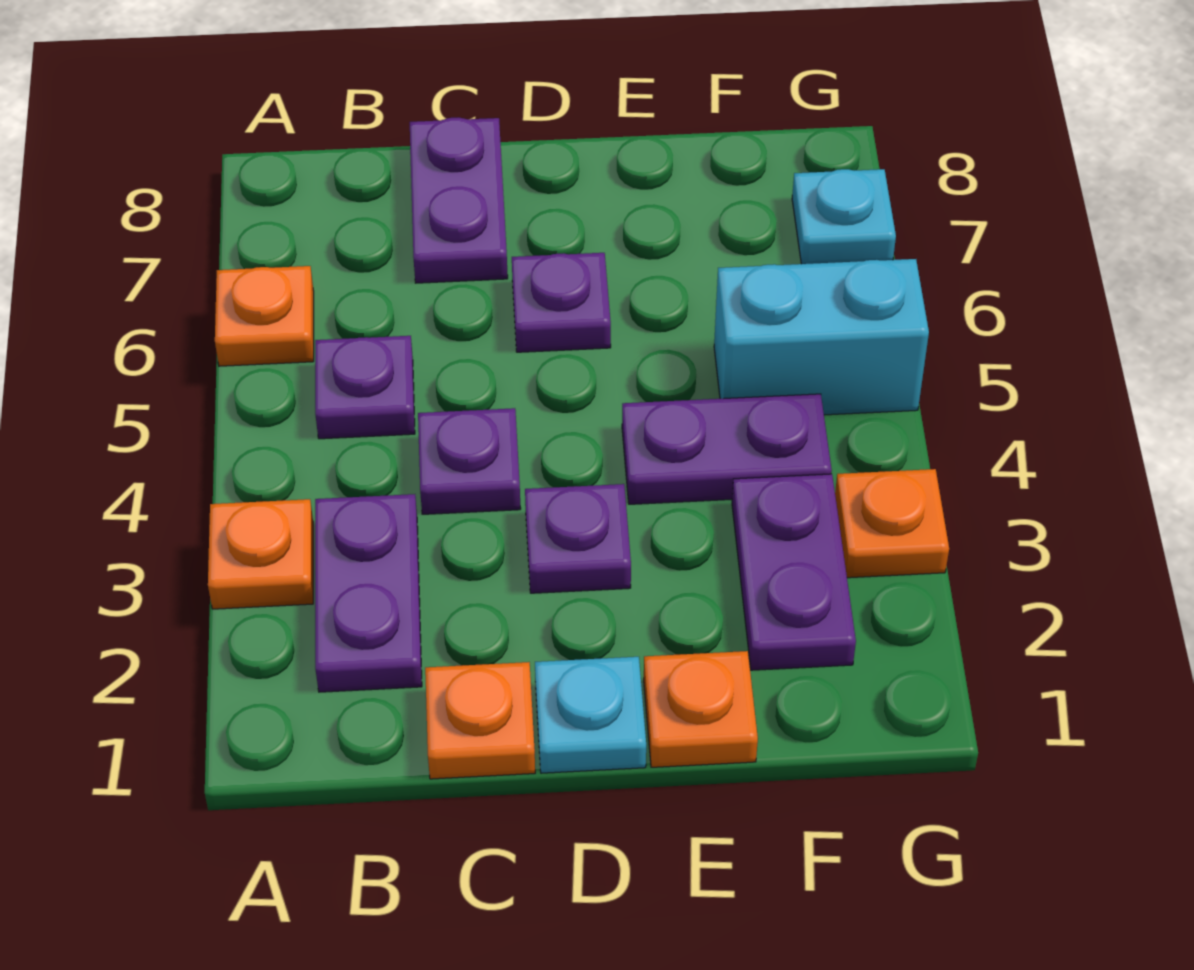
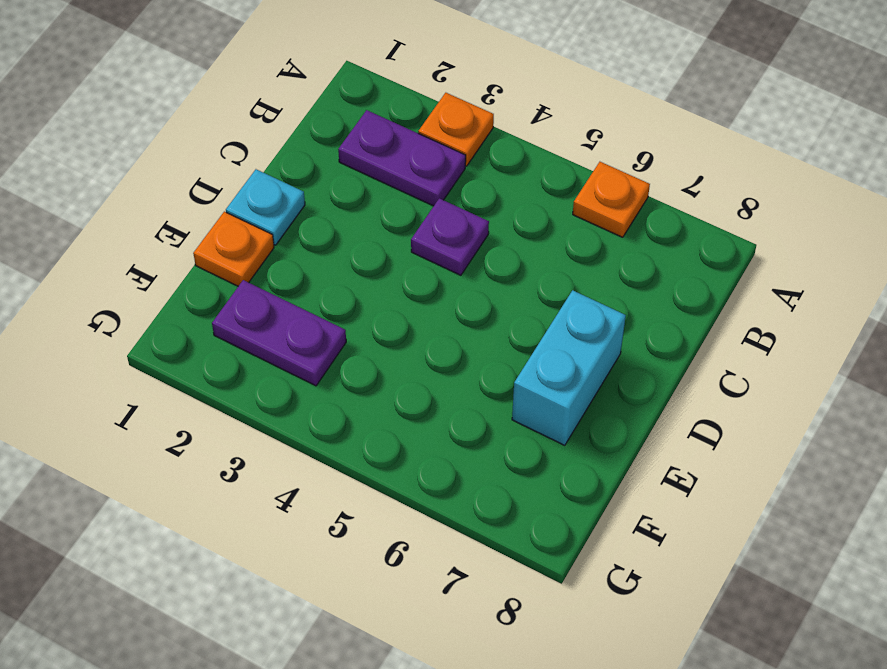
cyan 1x2 brick [512,290,626,445] -> cyan 1x2 brick moved to [714,259,929,415]
none -> purple 1x1 plate [315,336,415,439]
none -> orange 1x1 plate [425,662,535,779]
none -> purple 1x2 plate [410,117,508,283]

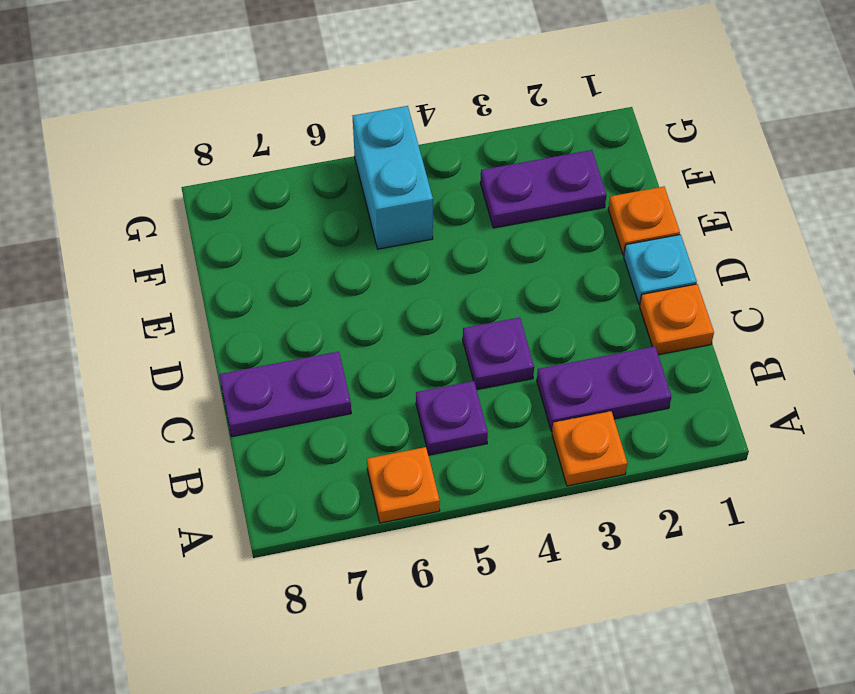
none -> purple 1x1 plate [525,484,631,593]
none -> purple 1x1 plate [512,253,611,352]
none -> purple 1x2 plate [622,394,832,504]

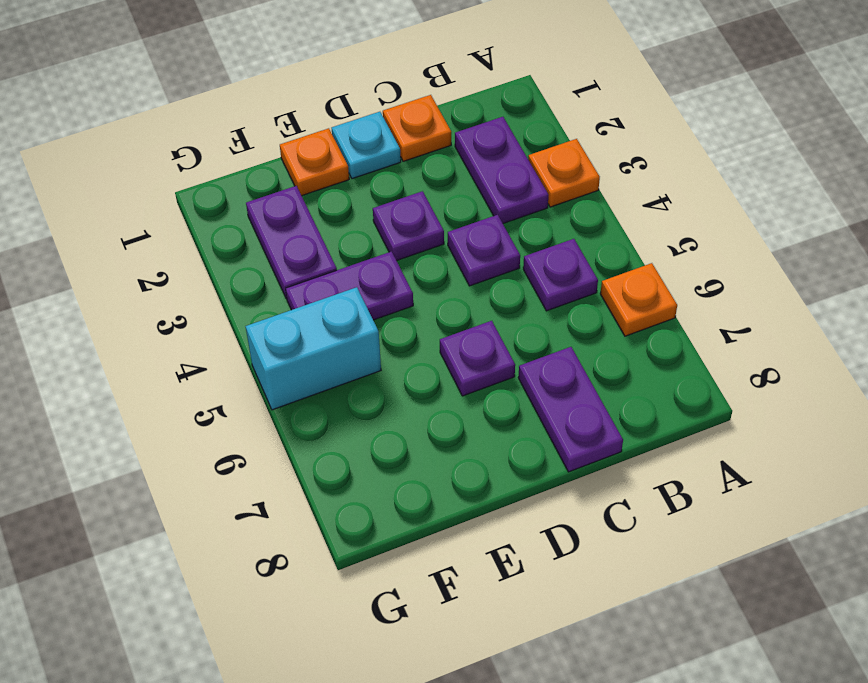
none -> orange 1x1 plate [835,469,949,578]
none -> cyan 1x1 plate [792,169,896,264]

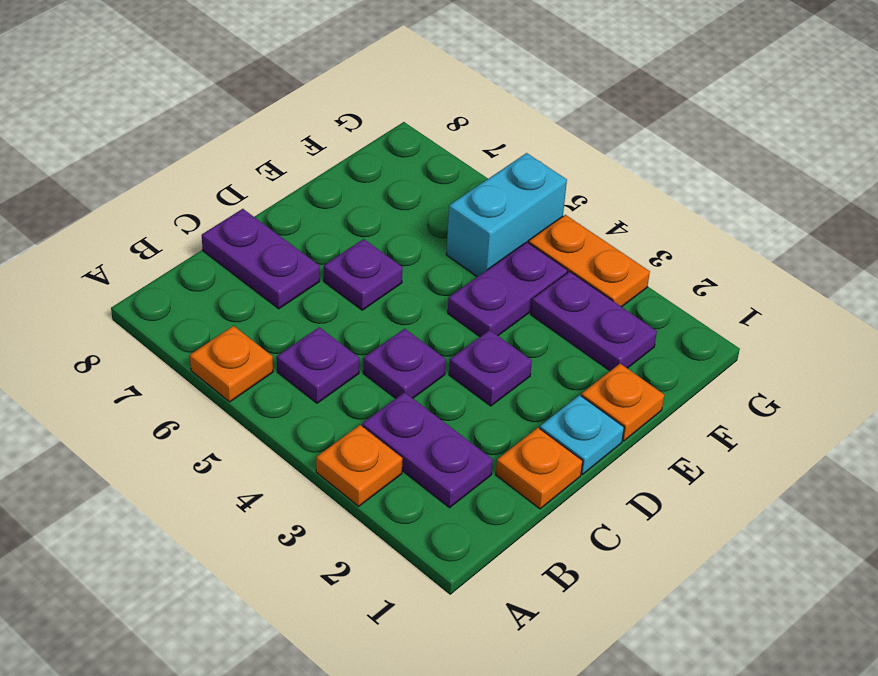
orange 1x2 plate [529,215,650,307] -> orange 1x1 plate [835,469,949,578]
none -> cyan 1x1 plate [792,169,896,264]

